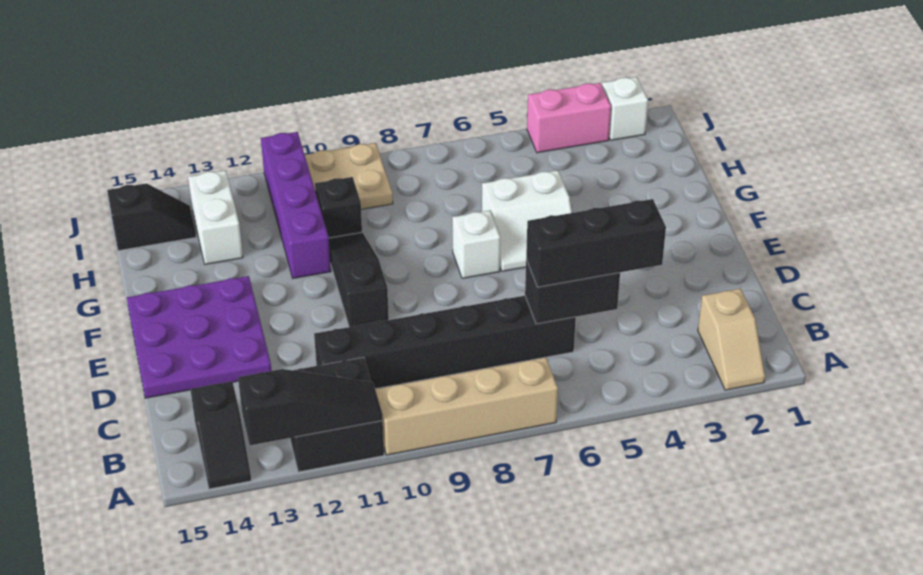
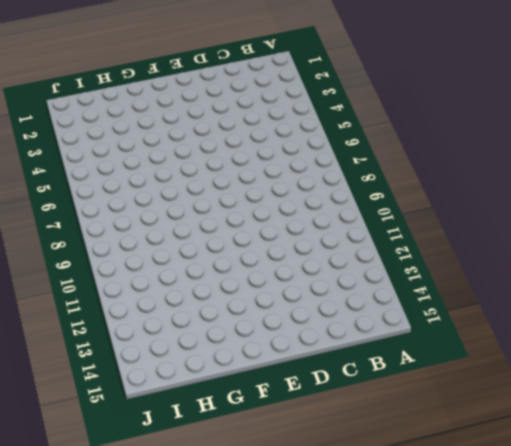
none -> tan 1x2 slope [698,289,765,390]
none -> tan 1x4 brick [375,357,558,455]
none -> black 2x2 brick [290,357,384,472]

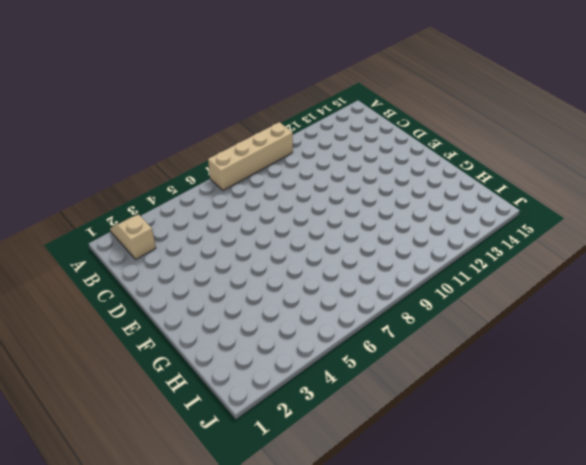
none -> black 2x2 brick [290,357,384,472]
none -> black 1x2 slope [190,381,251,489]
none -> black 1x6 brick [314,296,576,389]

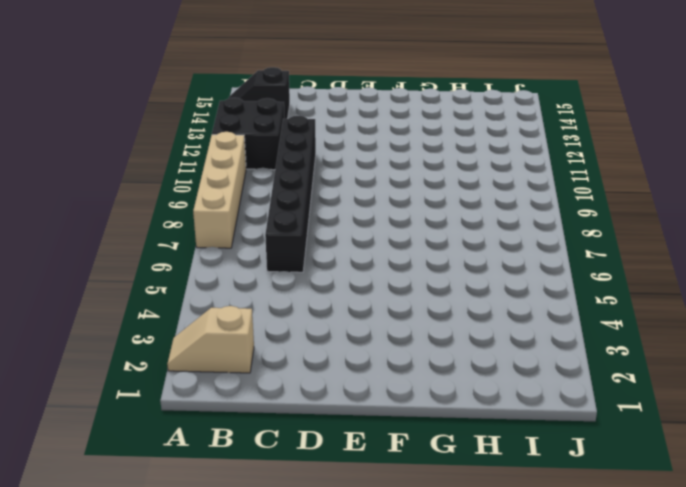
none -> purple 3x3 plate [127,276,272,398]
none -> black 1x3 slope [329,232,389,327]
none -> white 2x2 slope [482,170,572,271]

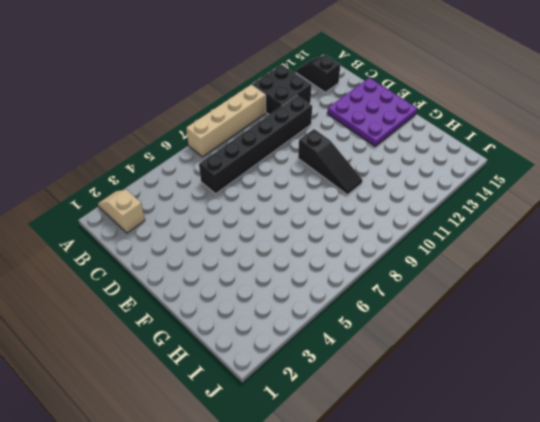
none -> white 2x2 slope [482,170,572,271]
none -> white 1x1 brick [452,211,500,278]
none -> purple 1x4 brick [261,132,331,278]

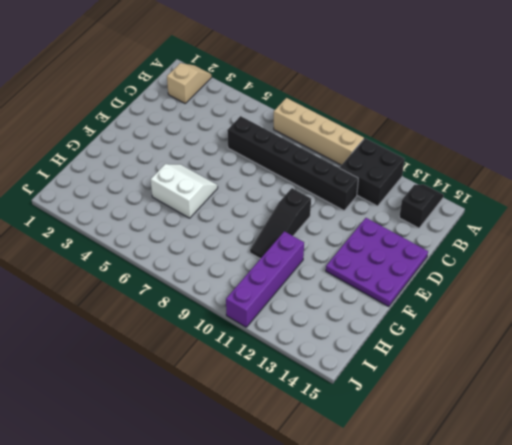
none -> white 1x1 brick [452,211,500,278]
none -> black 1x1 brick [315,177,362,238]
none -> white 1x2 brick [188,170,243,264]

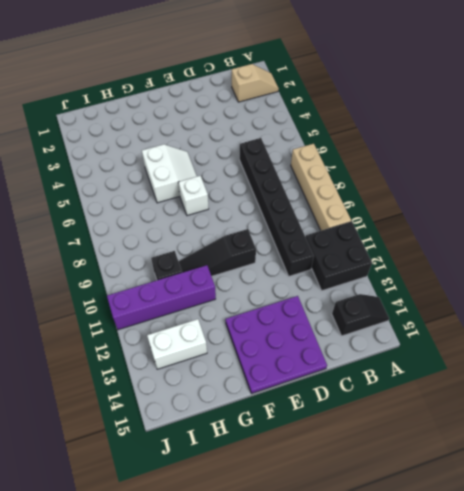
none -> tan 2x2 plate [305,143,393,209]
none -> black 1x2 slope [107,183,196,251]
none -> white 1x1 brick [602,77,648,140]

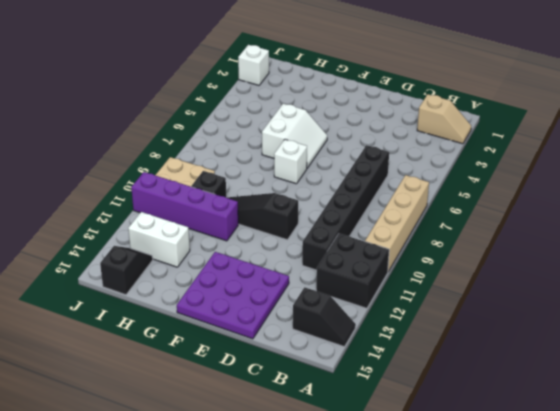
none -> pink 1x2 brick [527,83,611,153]
none -> black 1x3 slope [238,369,383,445]
none -> black 1x2 brick [525,260,620,324]

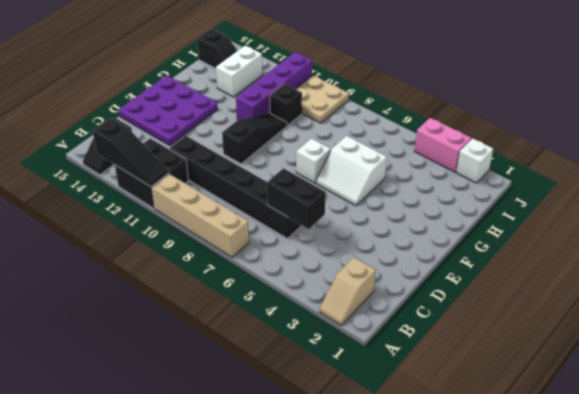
none -> black 1x3 brick [526,199,666,287]

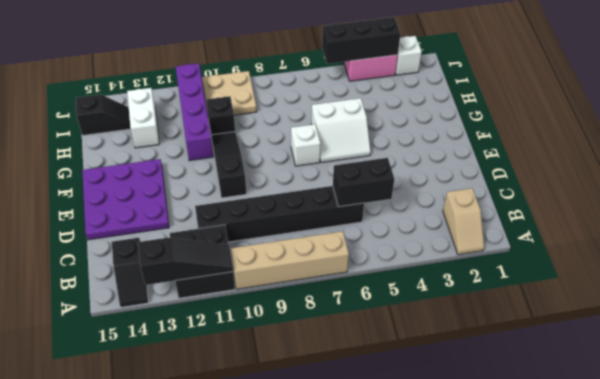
black 1x3 brick [322,17,401,64] -> black 1x3 brick moved to [526,199,666,287]

